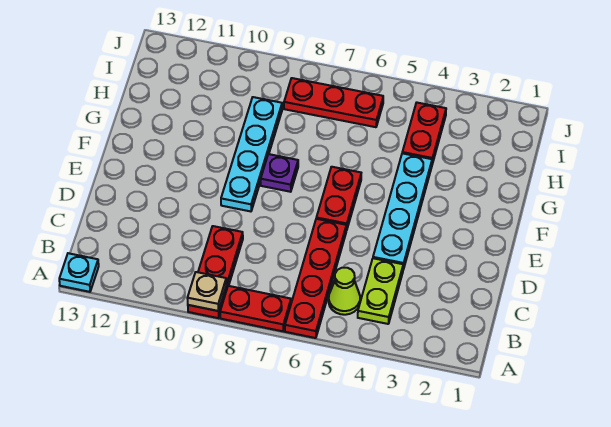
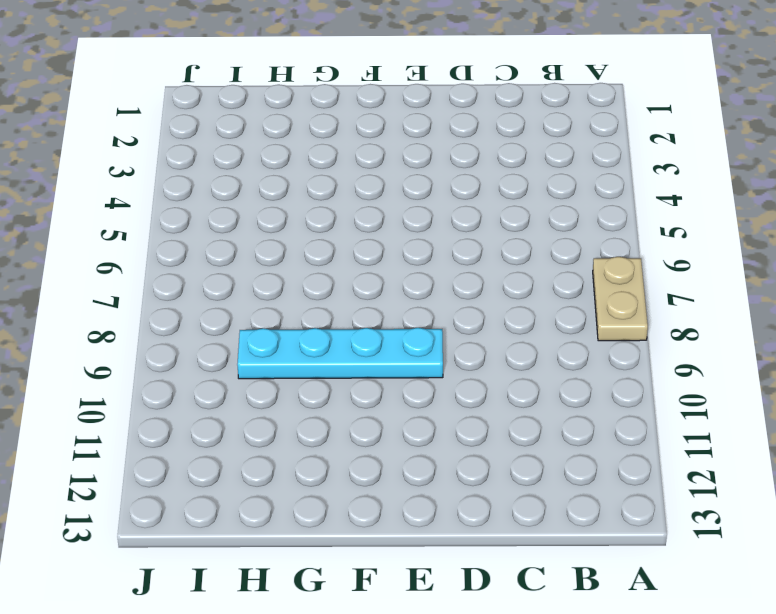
tan 1x2 plate [593,257,648,341] -> red 1x2 plate [220,286,291,331]
none -> red 1x4 plate [285,219,346,338]
none -> red 1x3 plate [188,226,243,318]
none -> cyan 1x1 plate [59,253,99,292]

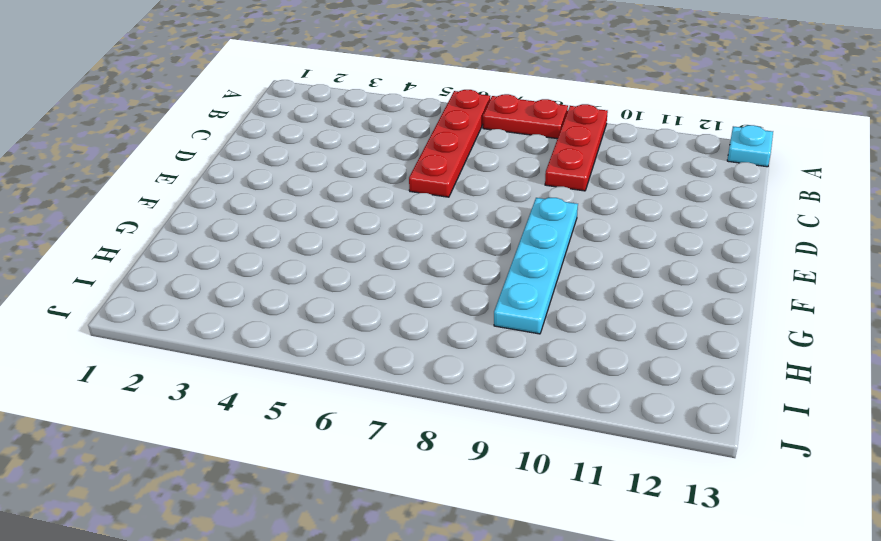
none -> lime 1x2 plate [358,258,403,324]
none -> lime 1x1 cone [329,268,360,315]
none -> cyan 1x4 plate [373,153,432,270]

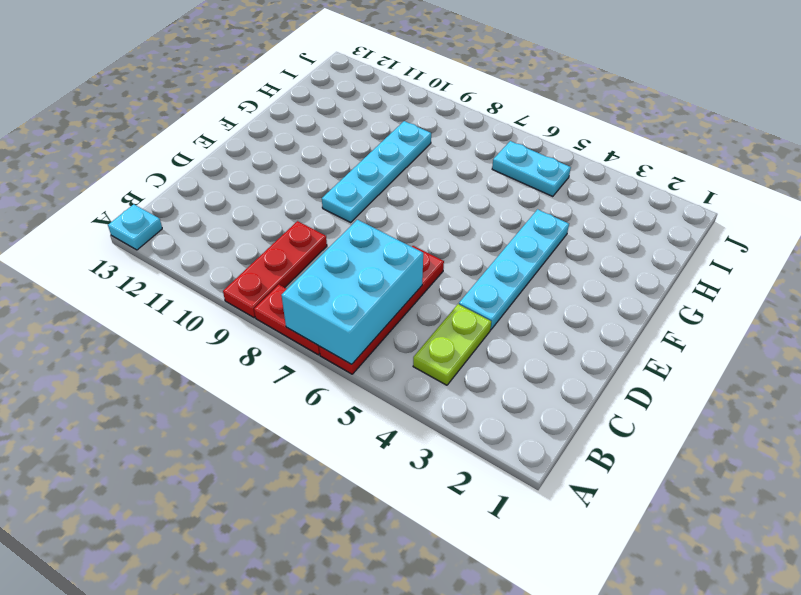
cyan 2x3 brick [281,220,423,364] -> none
cyan 1x2 plate [492,141,571,197] -> red 1x3 plate [284,78,383,127]
none -> lime 1x1 cone [329,268,360,315]
none -> red 1x2 plate [316,167,361,230]
none -> purple 1x1 plate [261,154,298,192]

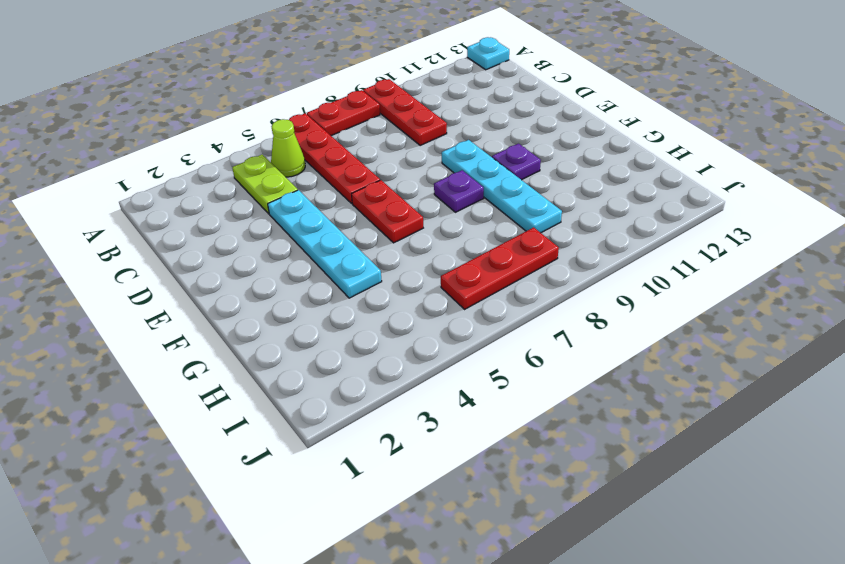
purple 1x1 plate [492,144,541,180] -> none
none -> red 1x2 plate [402,103,446,164]
none -> tan 1x1 plate [187,272,226,311]

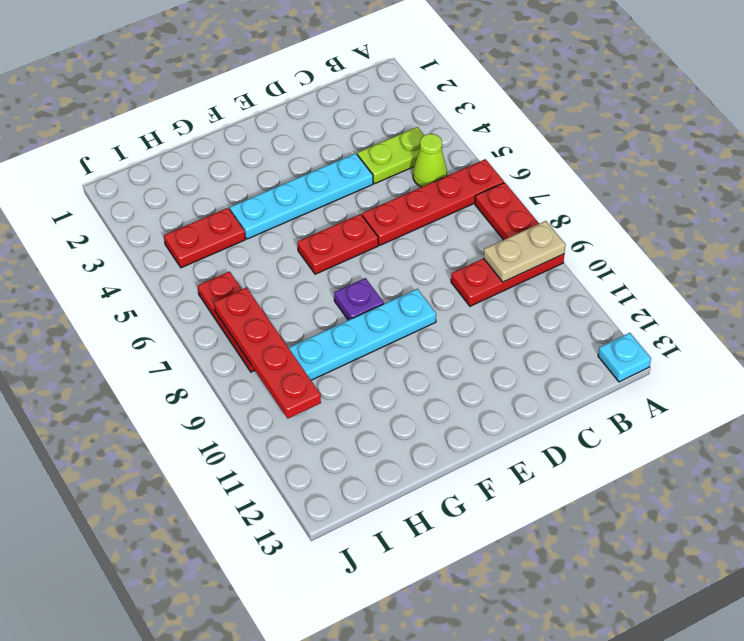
tan 1x2 plate [484,221,566,282] -> tan 1x1 plate [187,272,226,311]
red 1x4 plate [214,288,321,418] -> none

